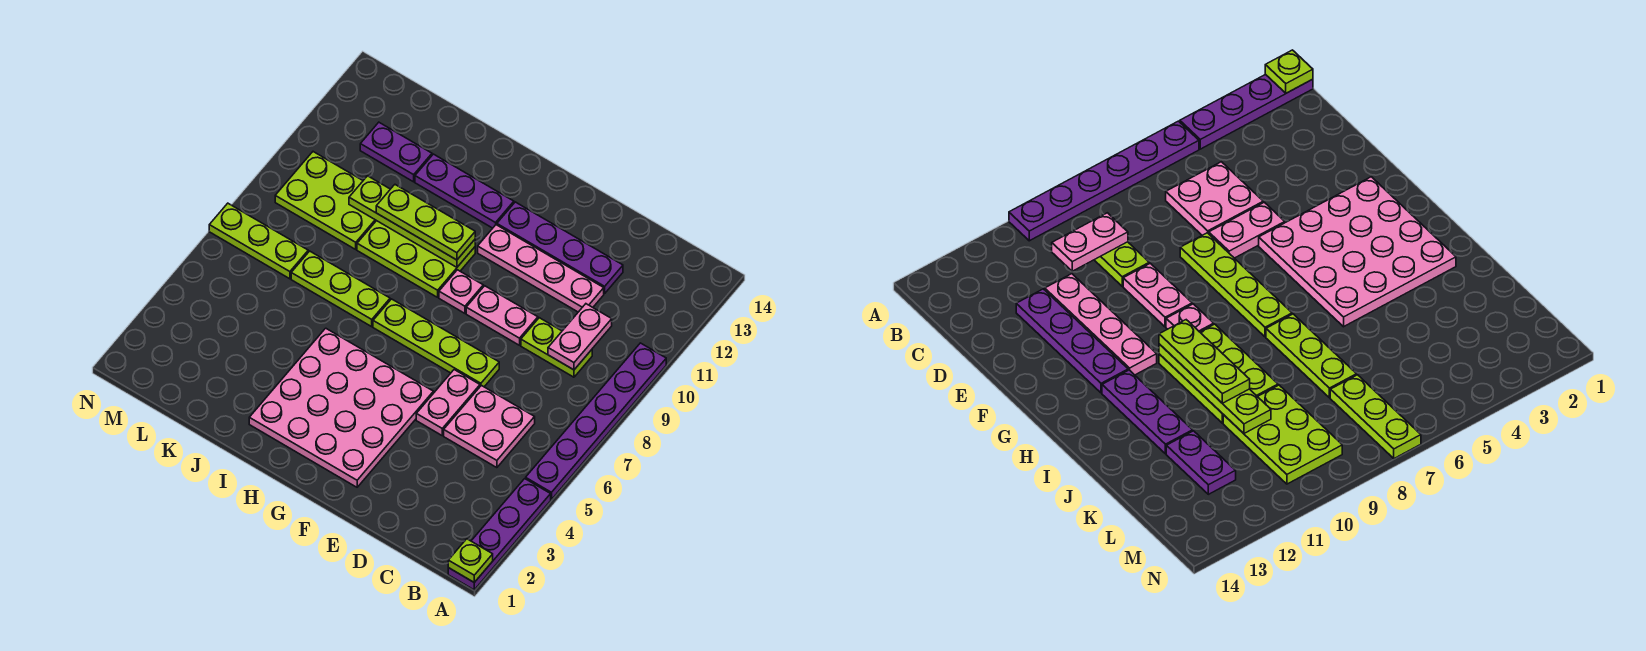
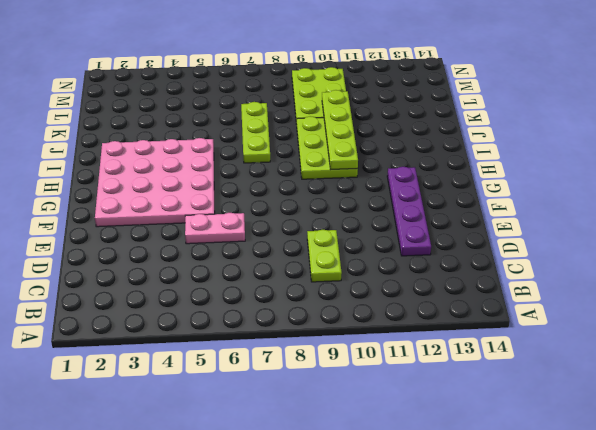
none -> purple 1x4 plate [448,479,551,590]
none -> purple 1x6 plate [526,343,666,500]
none -> pink 2x2 plate [444,386,535,468]

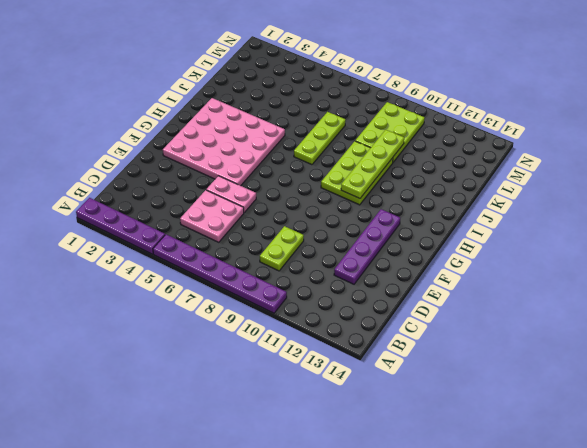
none -> pink 1x4 plate [478,225,604,312]
none -> lime 1x4 plate [373,299,499,387]
none -> pink 1x2 plate [466,286,538,345]

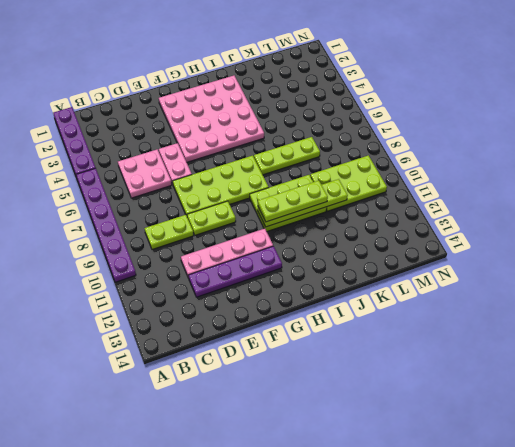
lime 2x4 plate [173,156,269,216] -> lime 1x4 plate [373,299,499,387]
lime 1x2 plate [187,201,236,235] -> pink 1x2 plate [466,286,538,345]
none -> pink 1x1 plate [439,270,483,313]
none -> purple 1x3 plate [415,154,514,228]
none -> purple 1x2 plate [360,122,432,182]

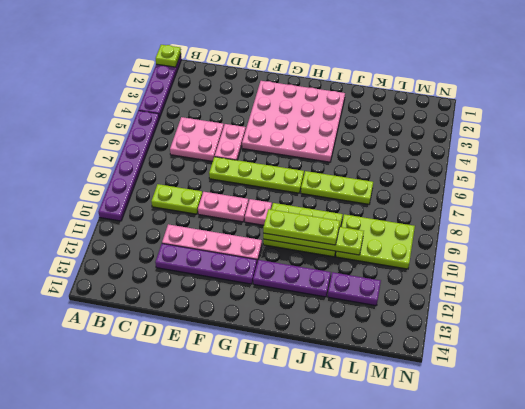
none -> lime 1x3 plate [209,203,308,279]
none -> pink 1x2 plate [548,304,612,370]

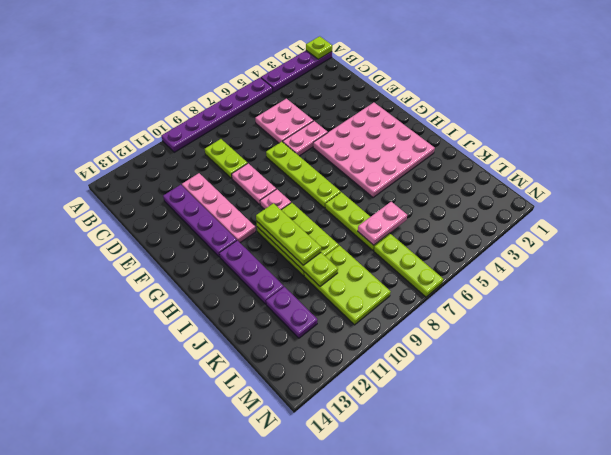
pink 1x2 plate [358,202,407,245] -> pink 1x2 plate moved to [548,304,612,370]

